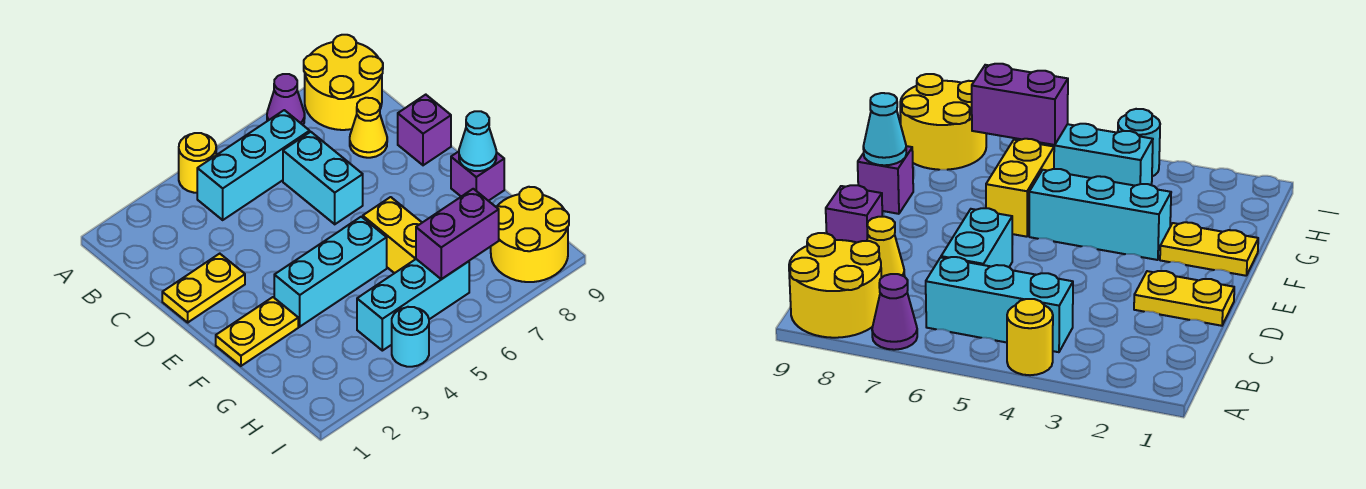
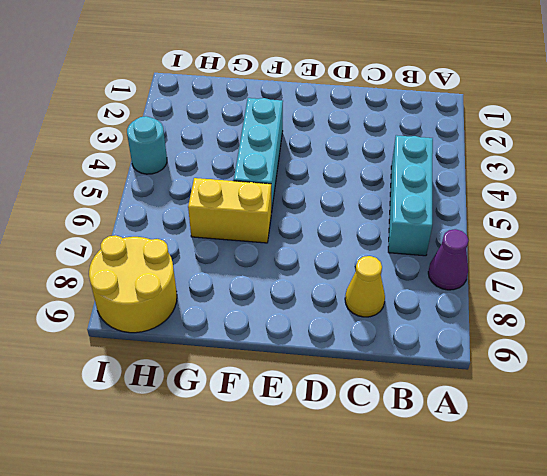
none -> yellow 1x1 round brick [179,133,216,193]
none -> yellow 2x2 round brick [304,35,383,130]
none -> cyan 1x2 brick [283,132,363,224]

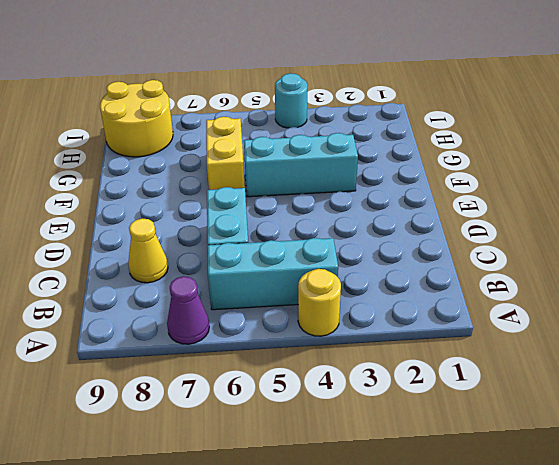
none -> yellow 2x2 round brick [304,35,383,130]
none -> yellow 1x2 plate [162,254,245,322]
none -> purple 1x1 brick [398,95,451,165]

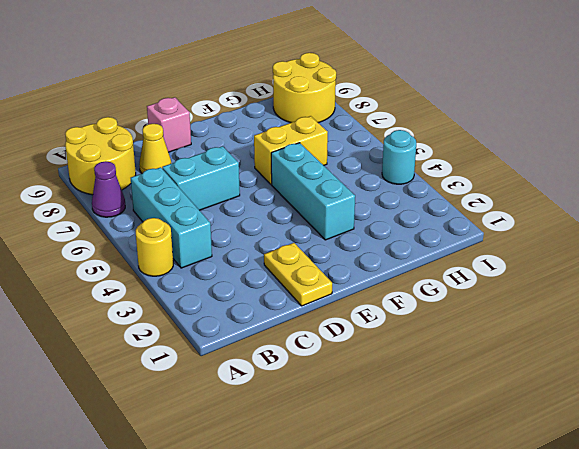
pink 1x1 brick [147,97,191,152] -> purple 1x1 brick [398,95,451,165]
none -> yellow 1x2 plate [216,297,298,366]
none -> purple 1x1 brick [451,152,504,201]
none -> cyan 1x3 brick [357,259,469,351]

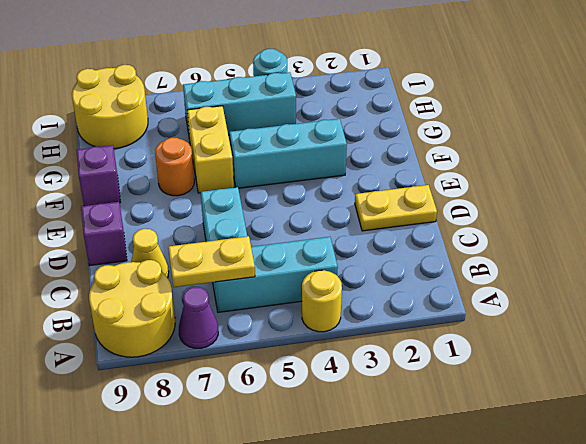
yellow 1x2 plate [168,236,255,287] -> yellow 1x2 plate moved to [216,297,298,366]
orange 1x1 round brick [155,138,194,196] -> none
none -> cyan 1x1 cone [459,111,496,171]
none -> purple 1x2 brick [416,189,499,279]

